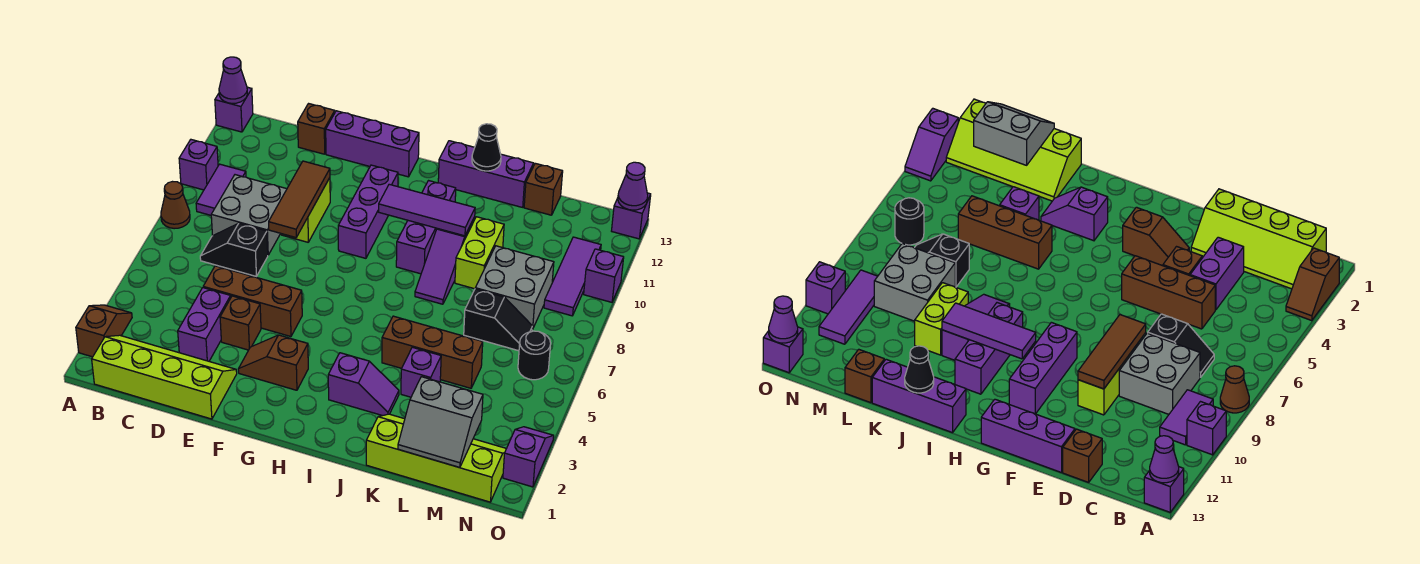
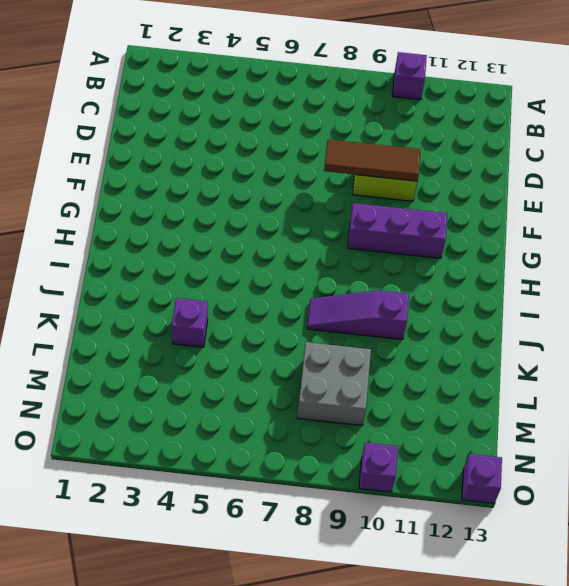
none -> brown 1x2 slope [76,305,132,357]
none -> brown 1x1 cone [161,182,190,229]
none -> purple 1x1 brick [215,87,253,132]
none -> lime 2x4 slope [92,335,237,419]

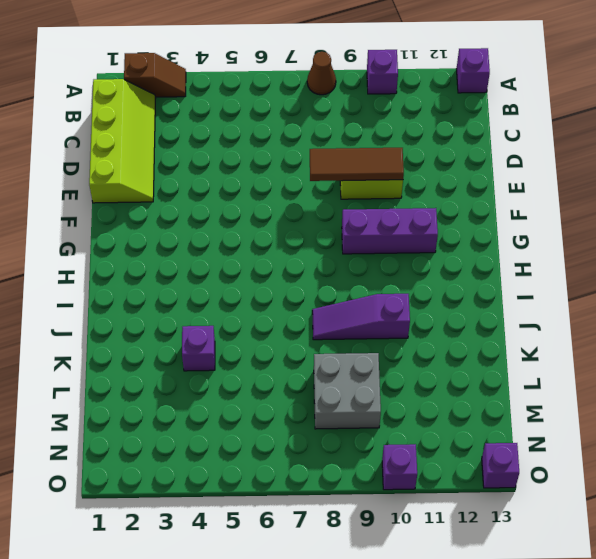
none -> purple 1x2 tile [196,164,246,215]
none -> black 1x2 slope [200,223,268,276]
none -> grey 2x2 brick [211,175,287,255]
none -> purple 1x2 brick [178,288,231,361]

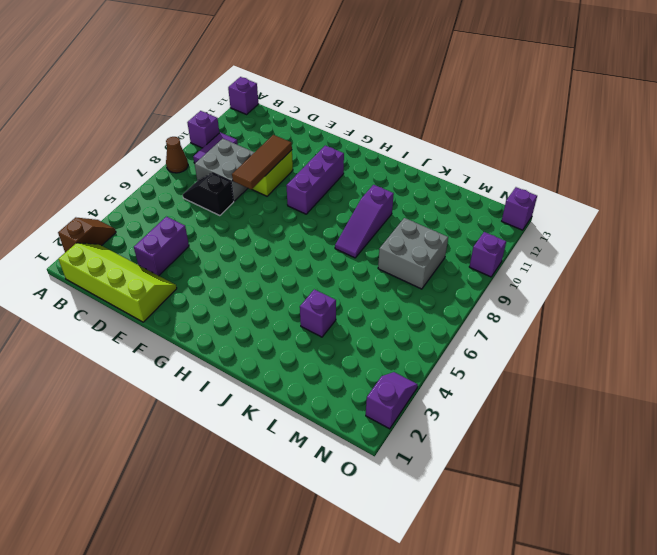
none -> brown 1x3 brick [203,266,302,337]
none -> brown 1x1 brick [298,104,335,154]
none -> brown 1x1 brick [220,296,261,350]
none -> purple 1x3 brick [326,111,419,177]

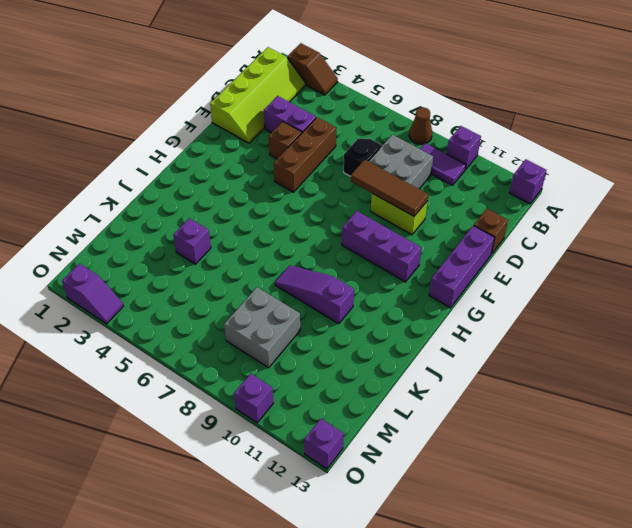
none -> brown 1x2 slope [238,335,308,390]
none -> purple 1x2 slope [328,353,399,416]
none -> purple 1x3 brick [396,181,456,274]
none -> purple 1x3 brick [438,141,534,207]

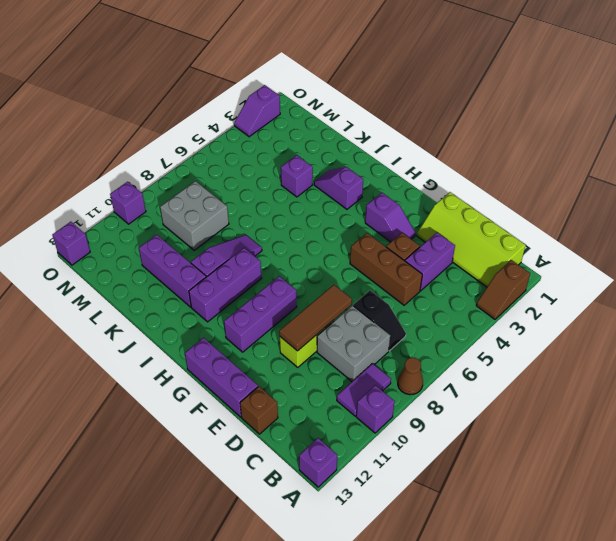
purple 1x2 slope [365,193,415,242] -> brown 1x2 slope [238,335,308,390]
purple 1x3 brick [139,235,206,307] -> purple 1x3 brick moved to [438,141,534,207]
none -> brown 1x3 brick [382,316,483,388]
none -> lime 2x4 slope [366,414,506,502]
none -> lime 1x2 brick [455,217,504,289]
none -> black 1x2 slope [464,289,532,351]

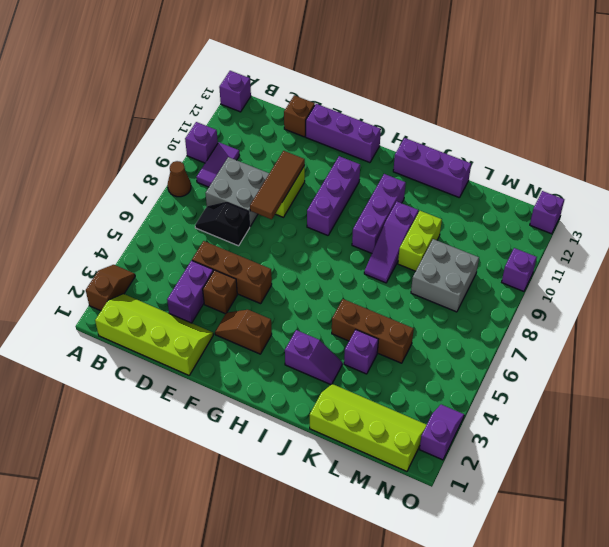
none -> black 1x2 slope [464,289,532,351]
none -> brown 1x1 brick [524,163,563,215]
none -> black 1x1 round brick [518,331,551,380]
none -> purple 1x3 tile [544,237,601,316]

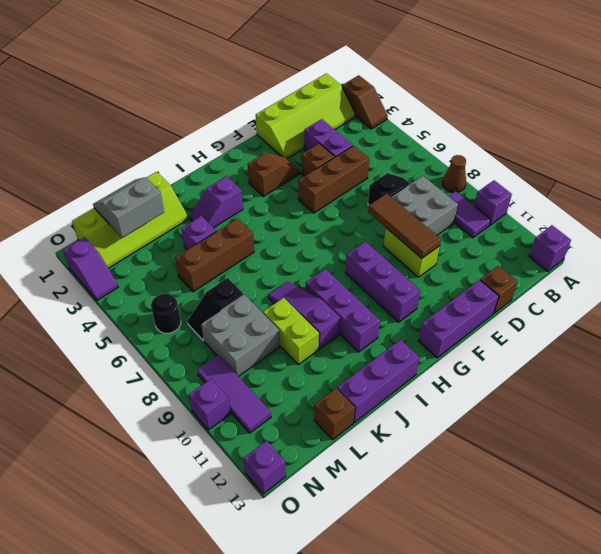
none -> purple 1x1 cone [219,57,247,103]
none -> purple 1x3 tile [379,184,475,236]
none -> black 1x1 cone [472,124,501,171]
none -> purple 1x1 cone [618,162,648,210]

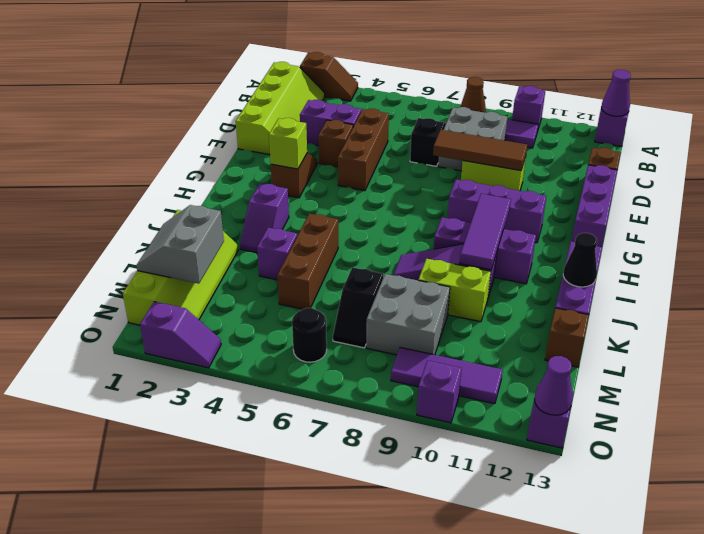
lime 1x1 brick [269,118,307,169] -> none

